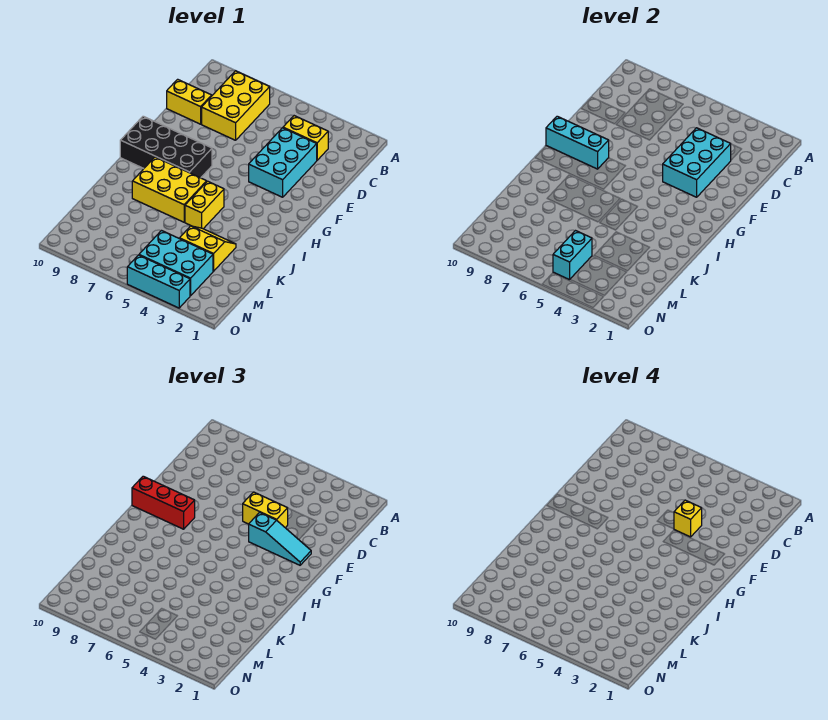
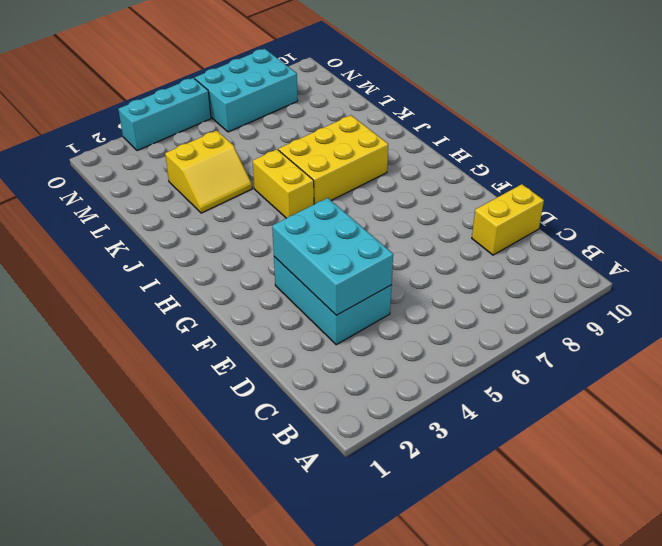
cyan 2x3 brick [195,49,298,132] -> cyan 2x3 brick moved to [139,231,213,296]
none -> yellow 2x3 brick [202,71,270,140]
none -> yellow 1x2 brick [283,116,328,160]
none -> black 2x4 brick [120,116,212,178]

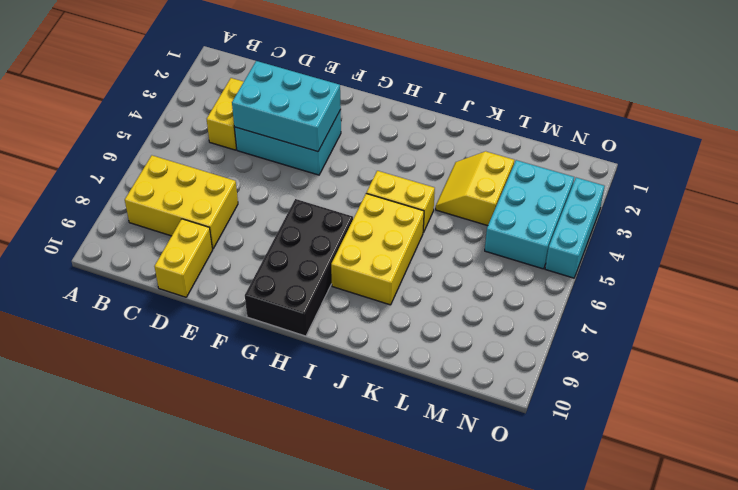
none -> cyan 1x3 brick [546,116,609,169]
none -> cyan 1x2 brick [553,231,592,280]
none -> yellow 1x2 brick [243,492,288,528]

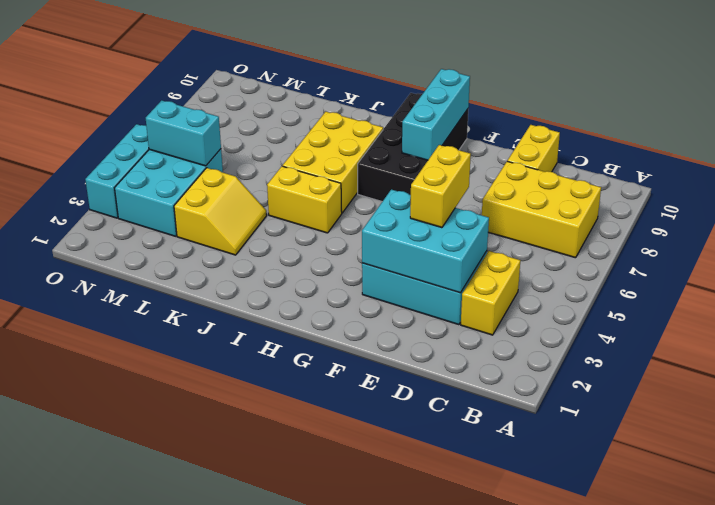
none -> cyan 1x3 slope [249,512,311,565]
none -> red 1x3 brick [132,476,195,529]
none -> yellow 1x1 brick [674,500,702,537]

